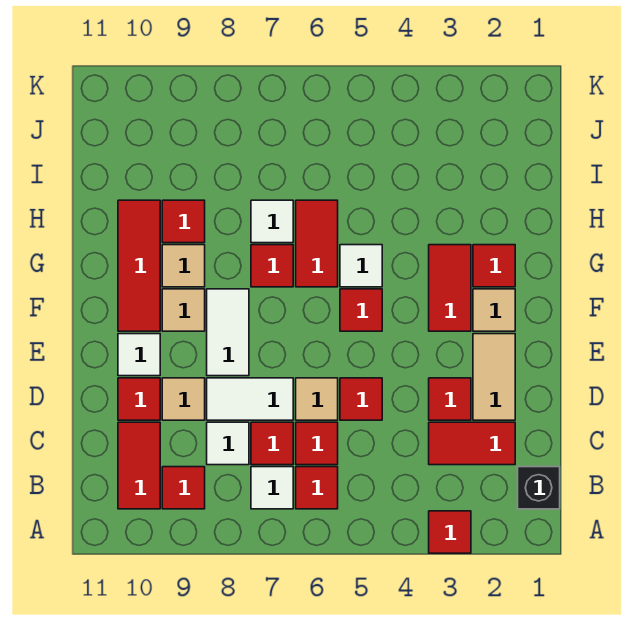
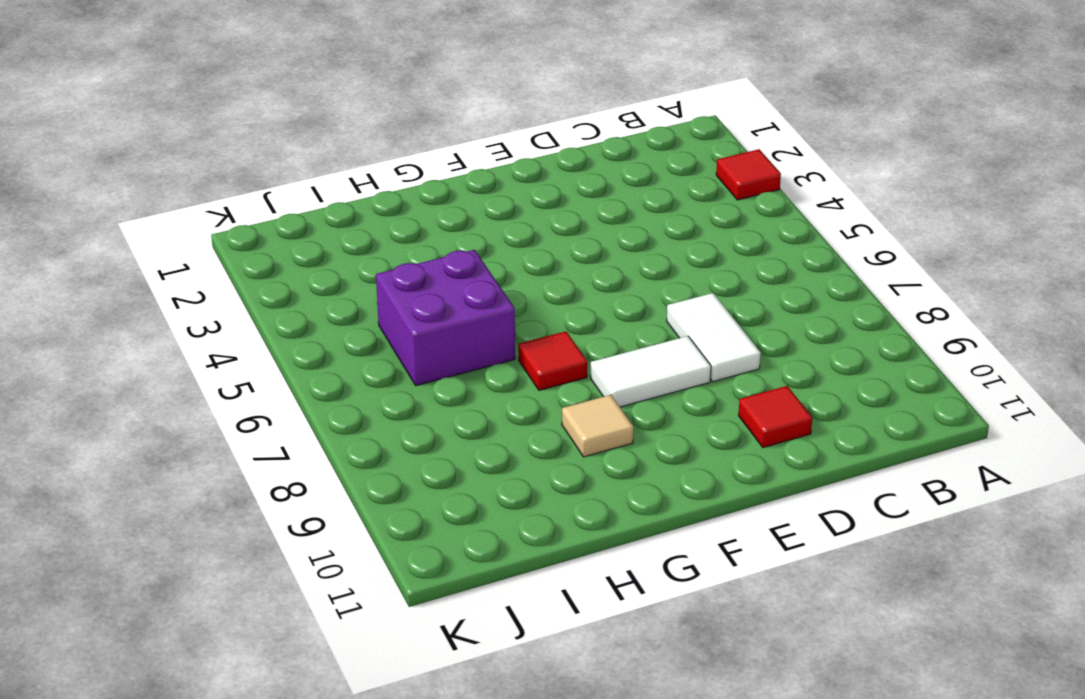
purple 2x2 brick [376,250,515,385] -> red 1x2 tile [296,200,338,287]
none -> black 1x1 brick [518,467,560,509]
none -> red 1x1 tile [296,467,338,509]
none -> white 1x1 tile [251,467,293,509]
none -> red 1x1 tile [162,467,205,509]

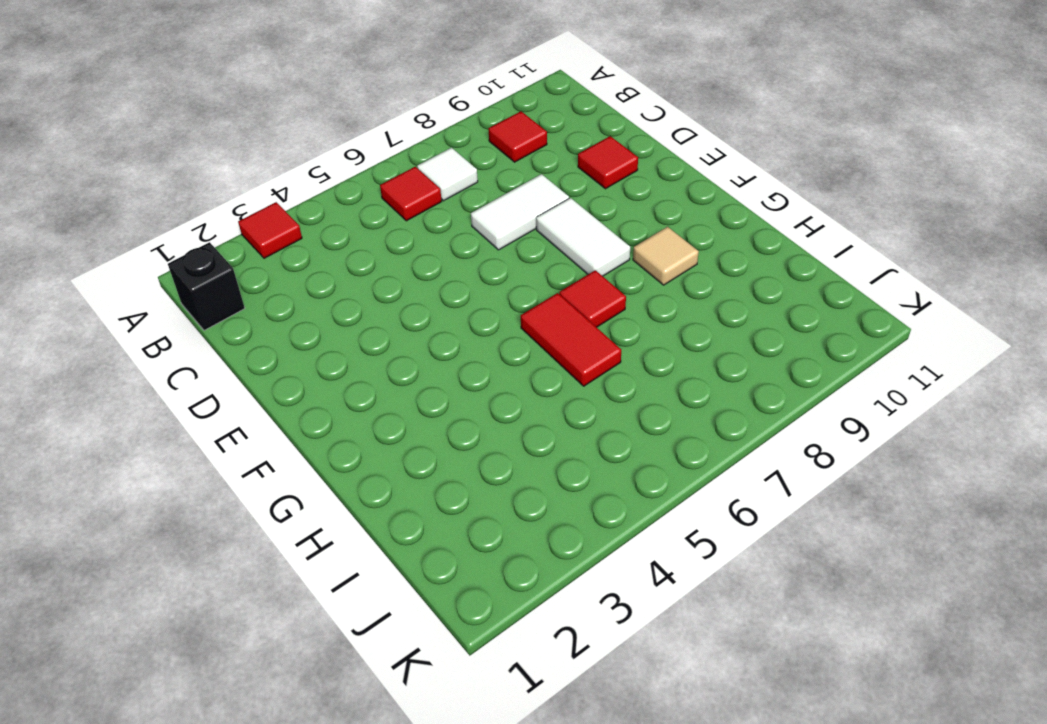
none -> red 1x2 tile [118,422,160,509]
none -> red 1x2 tile [429,422,515,465]
none -> red 1x1 tile [296,422,338,465]
none -> red 1x1 tile [251,422,293,465]

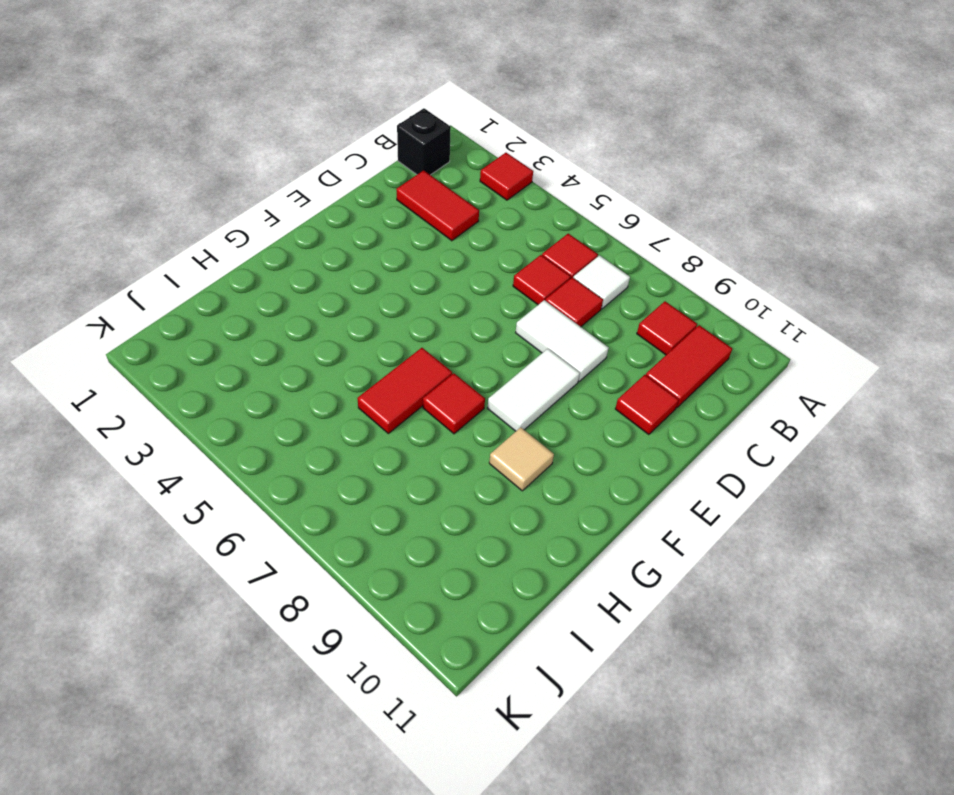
none -> white 1x1 tile [207,422,249,465]
none -> tan 1x2 tile [473,334,515,420]
none -> red 1x1 tile [429,378,471,420]
none -> red 1x1 tile [340,378,382,420]

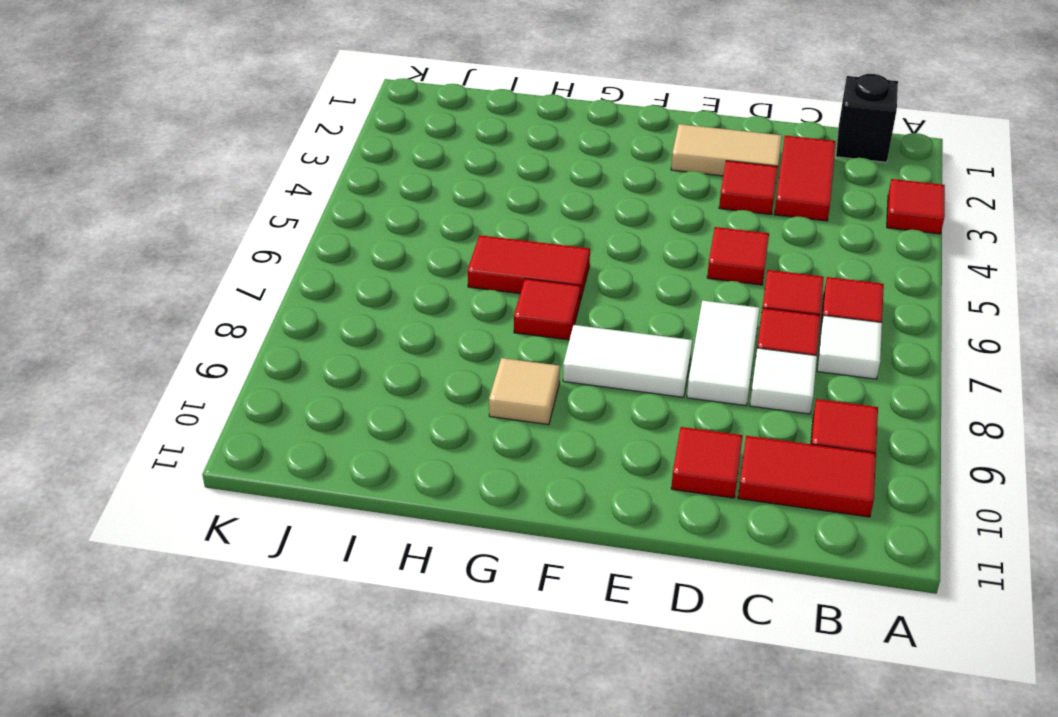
none -> tan 1x1 tile [296,378,338,420]
none -> tan 1x1 tile [162,378,205,420]
none -> white 1x1 tile [118,334,160,376]
none -> tan 1x1 tile [473,289,515,331]

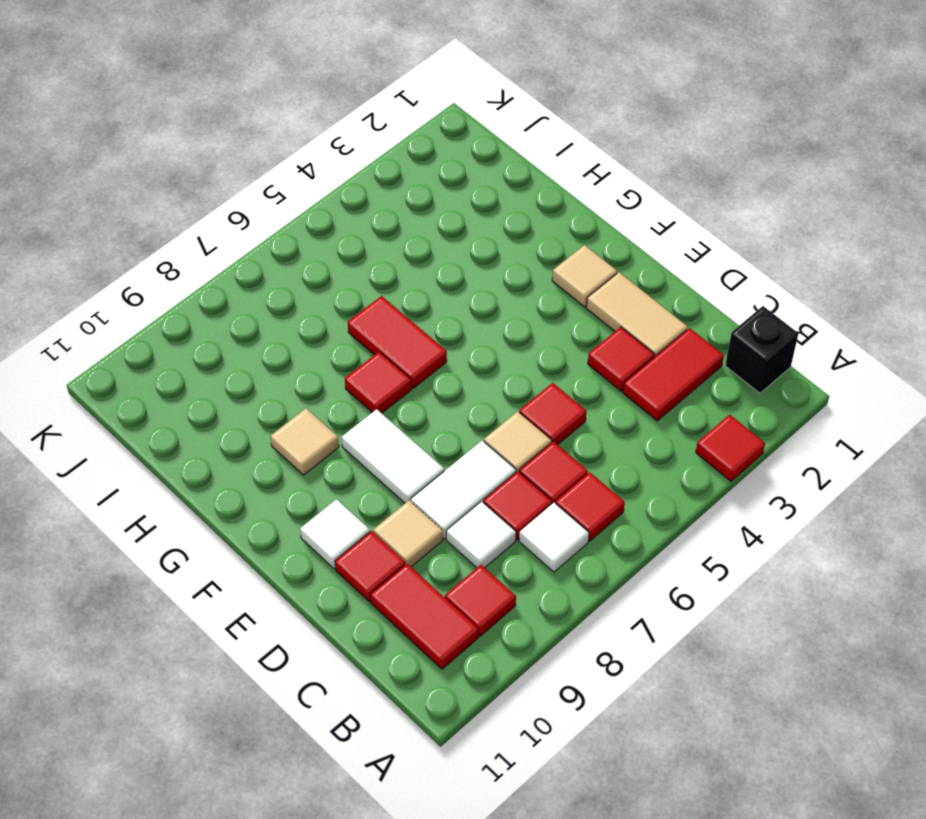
none -> red 1x2 tile [429,245,471,331]
none -> red 1x1 tile [340,289,382,331]
none -> tan 1x1 tile [162,289,205,331]
none -> red 1x3 tile [118,200,160,331]

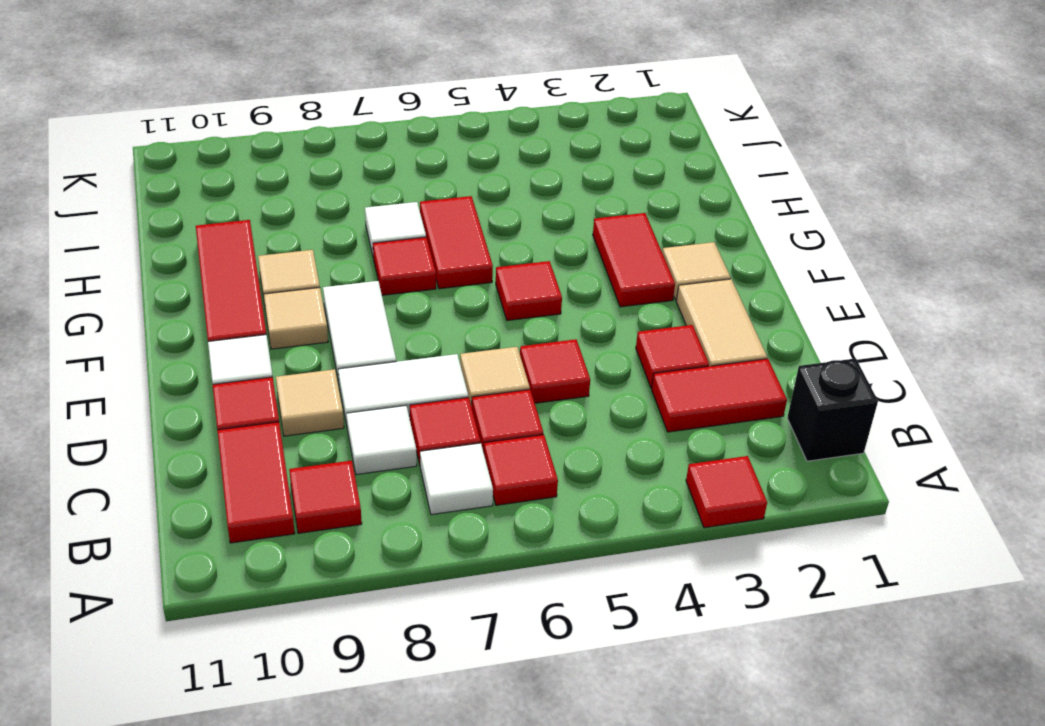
none -> red 1x1 tile [473,245,515,287]
none -> white 1x1 tile [340,245,382,287]
none -> red 1x1 tile [162,200,205,243]

